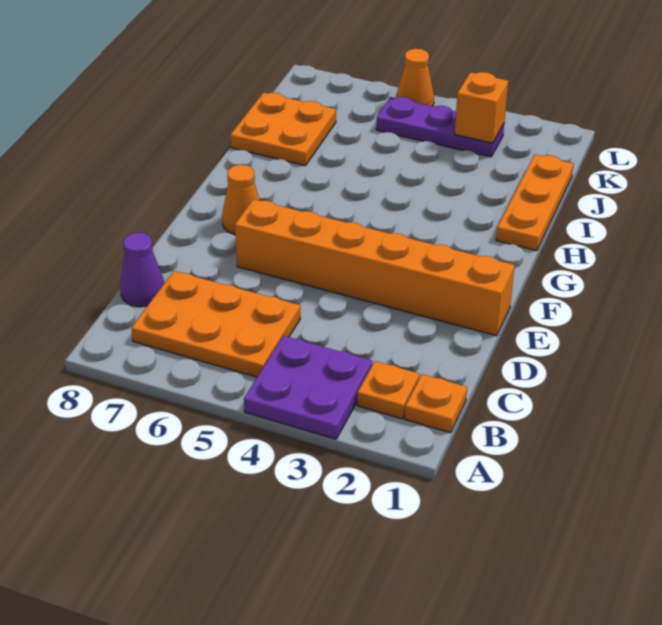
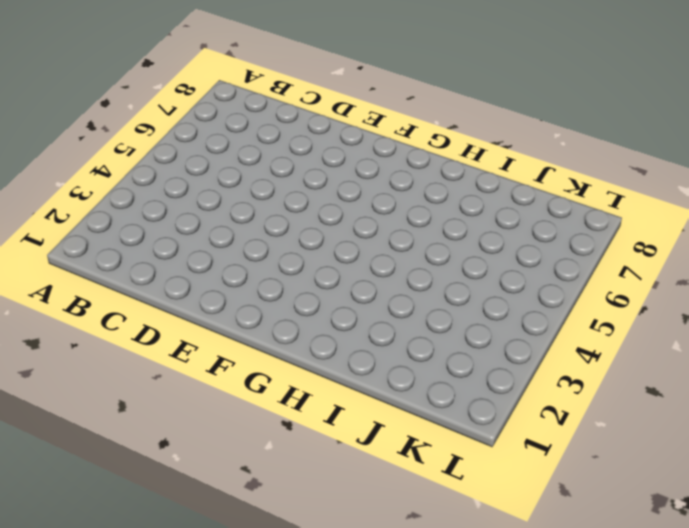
none -> purple 2x2 plate [244,336,372,439]
none -> orange 1x1 plate [405,374,467,433]
none -> orange 1x1 plate [357,361,419,419]

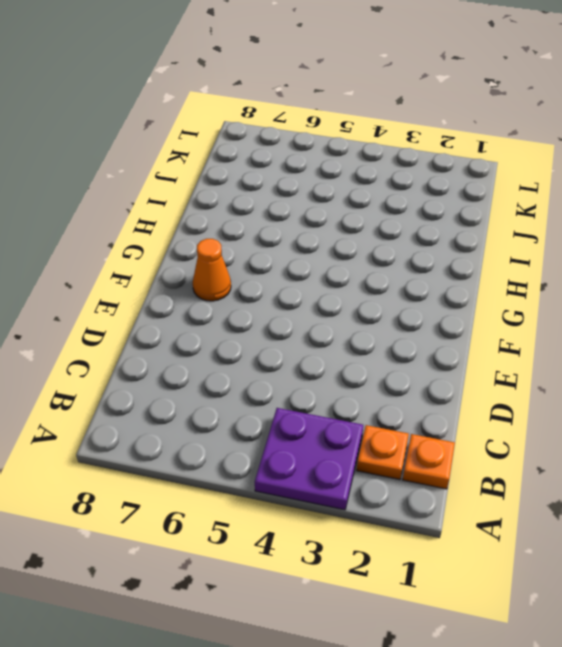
none -> orange 2x3 plate [131,271,300,377]
none -> purple 1x1 cone [120,233,164,307]
none -> orange 1x6 brick [235,199,515,336]

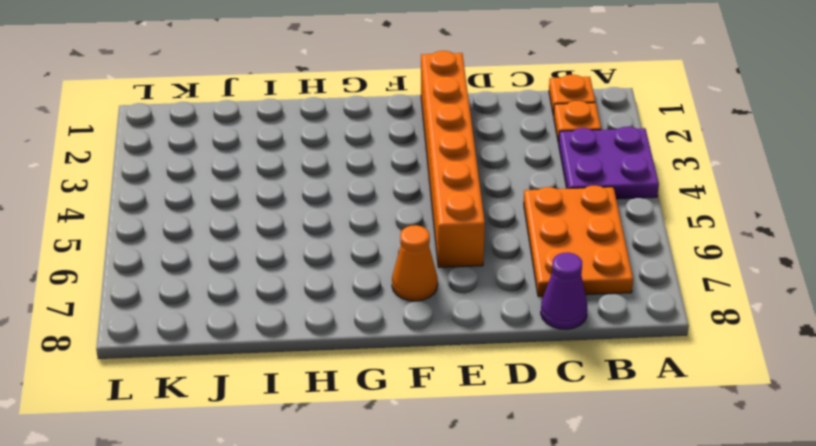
none -> orange 1x3 plate [496,155,574,251]
none -> orange 2x2 plate [230,93,336,166]
none -> purple 1x3 plate [376,97,504,157]

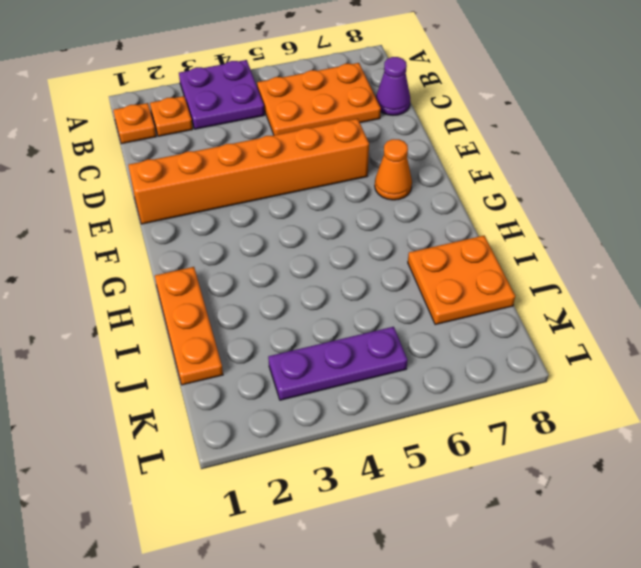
none -> orange 1x1 cone [396,49,434,106]
none -> orange 1x1 brick [455,72,508,143]

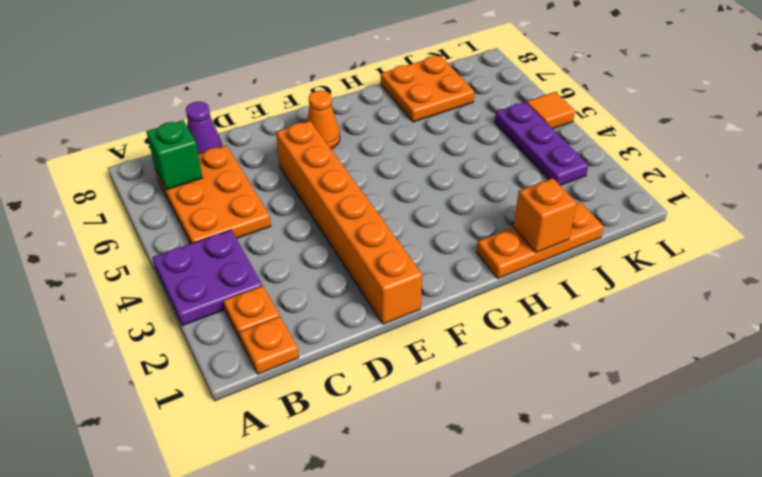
green 1x1 brick [146,120,202,190] -> none
orange 1x1 brick [514,178,577,253] -> orange 1x1 brick moved to [455,72,508,143]
orange 1x1 tile [527,92,575,129] -> orange 1x1 cone [396,49,434,106]

